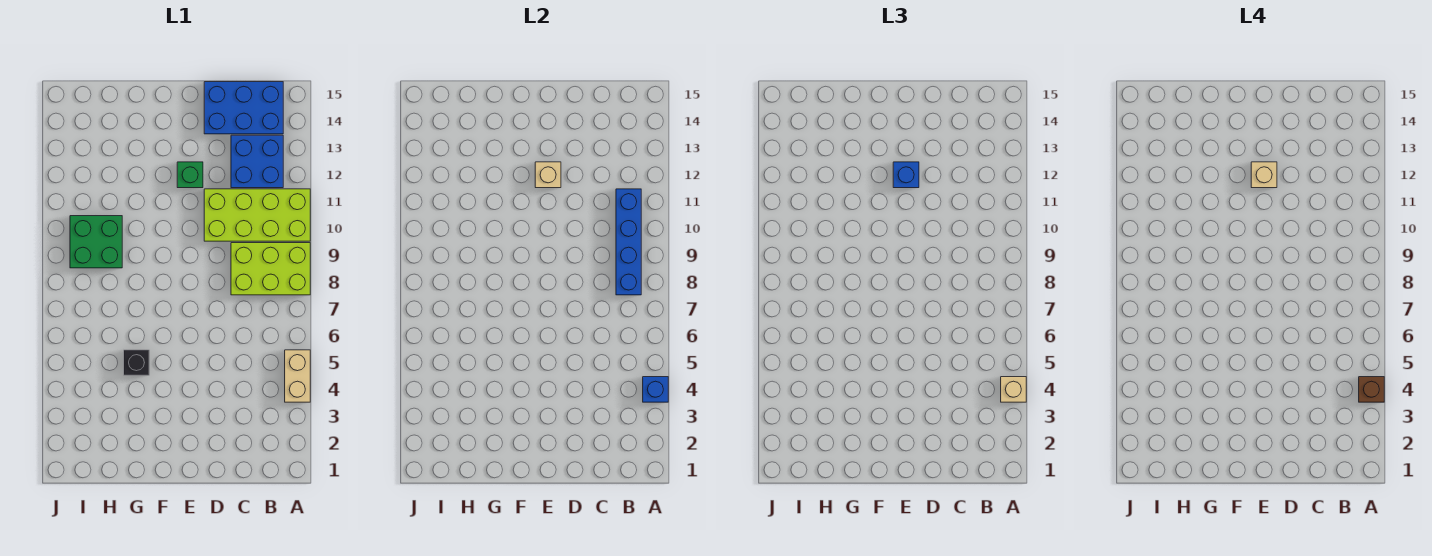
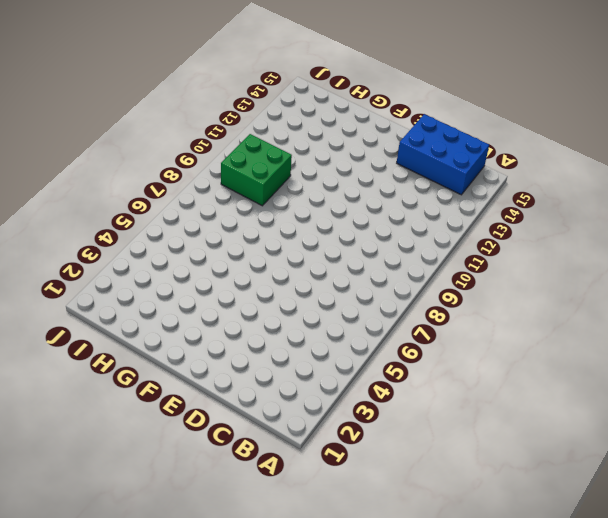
none -> tan 1x2 brick [285,350,310,402]
none -> lime 2x3 brick [231,243,310,295]
none -> lime 2x4 brick [204,189,310,241]

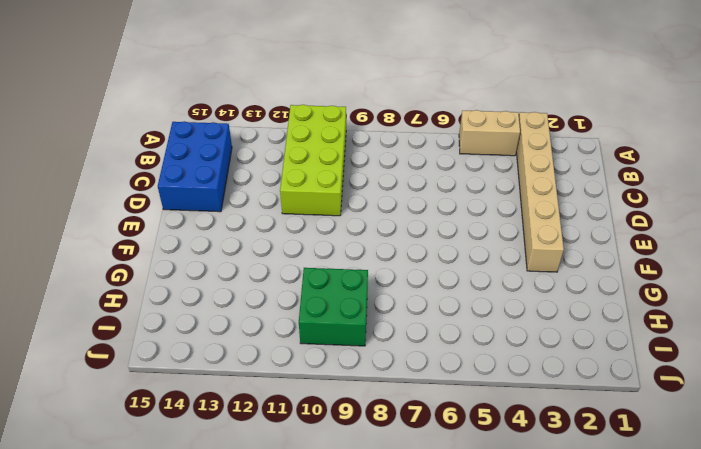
tan 1x6 brick [516,112,564,272] -> none
none -> lime 2x3 brick [231,243,310,295]
none -> blue 2x2 brick [231,135,283,188]
none -> green 1x1 brick [177,162,203,188]

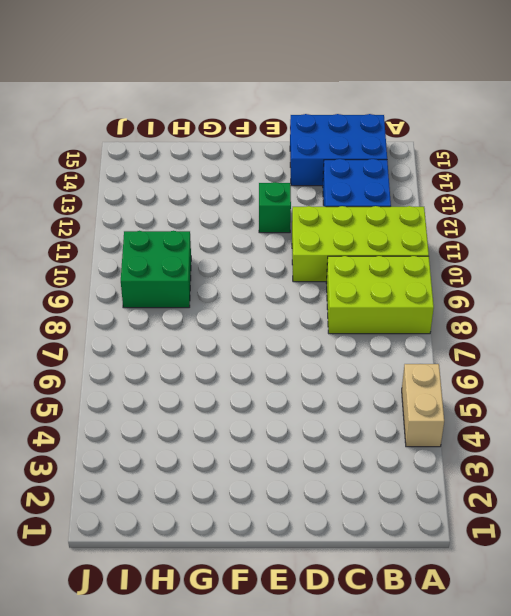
none -> black 1x1 brick [124,350,149,375]
none -> blue 1x1 brick [643,377,668,402]
none -> blue 1x4 brick [616,189,641,295]

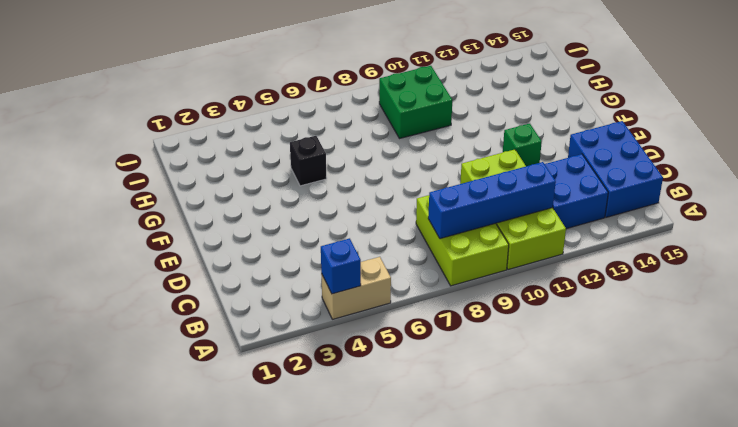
none -> tan 1x1 brick [535,162,561,188]
none -> tan 1x1 brick [1001,377,1026,402]
none -> blue 1x1 brick [893,162,919,188]

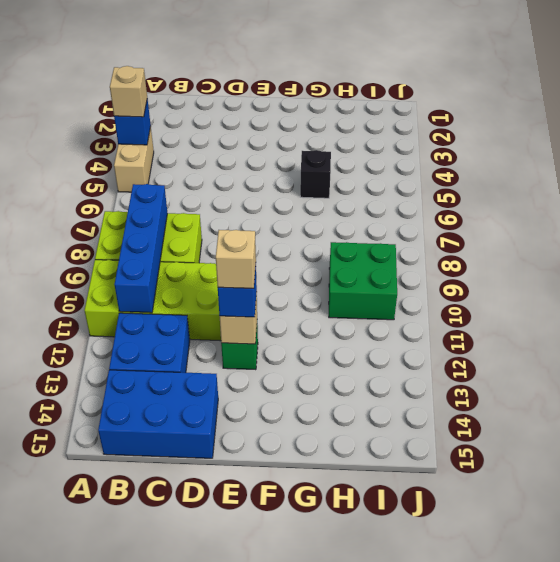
none -> brown 1x1 brick [1359,377,1384,402]

